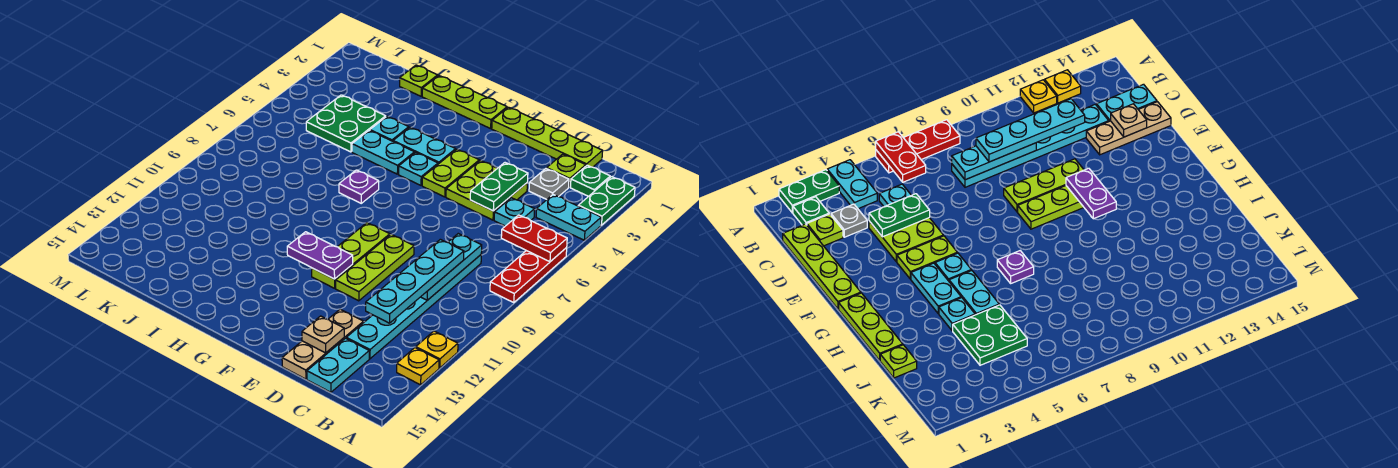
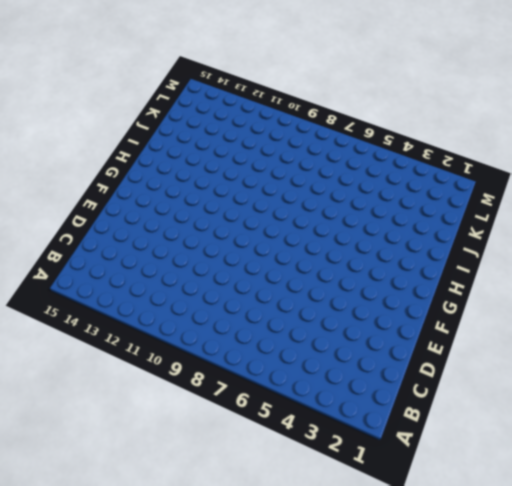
none -> green 1x2 plate [578,177,635,225]
none -> cyan 1x2 plate [536,195,601,240]
none -> red 1x3 plate [490,248,567,303]
none -> yellow 1x1 plate [416,331,458,368]

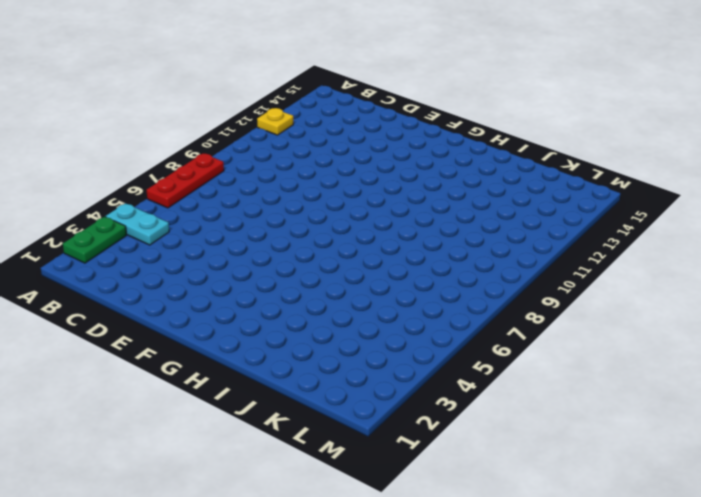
none -> yellow 1x1 plate [397,348,439,385]
none -> green 1x1 plate [570,165,610,196]
none -> lime 1x4 plate [492,107,603,167]
none -> lime 1x1 plate [546,154,586,187]

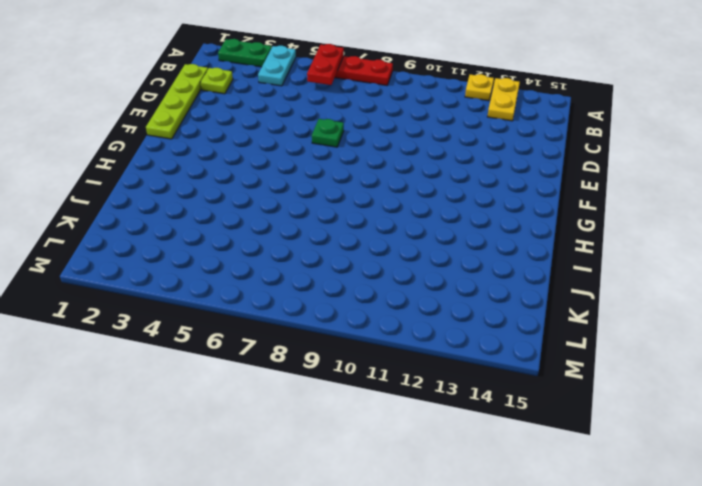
yellow 1x2 plate [487,78,520,121] -> yellow 1x1 plate [397,348,439,385]
green 1x1 plate [312,119,344,147] -> green 1x1 plate moved to [570,165,610,196]
none -> grey 1x1 plate [529,169,569,199]
none -> cyan 1x1 plate [494,198,535,226]
none -> cyan 1x6 plate [346,255,481,359]
none -> cyan 1x2 plate [307,338,369,392]

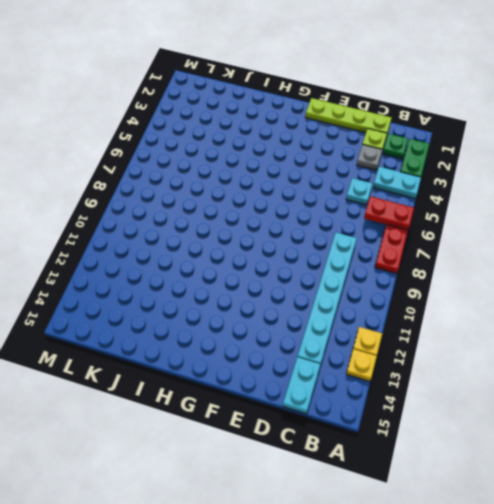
none -> lime 2x2 plate [446,160,527,220]
none -> tan 1x3 plate [282,309,364,379]
none -> lime 1x3 plate [336,235,414,301]
none -> lime 1x2 plate [422,149,479,197]

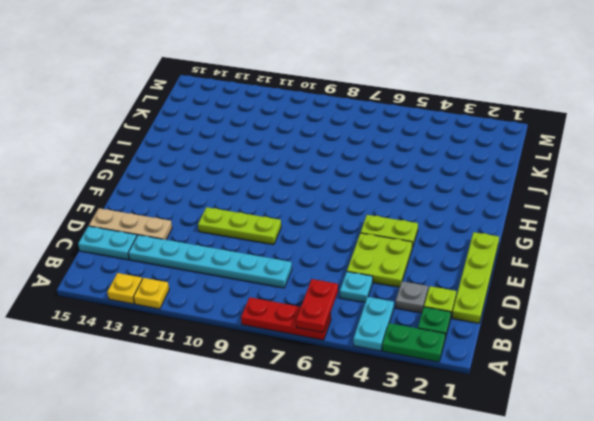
none -> lime 1x3 plate [311,223,390,288]
none -> lime 1x3 plate [422,76,507,129]
none -> cyan 1x2 plate [393,127,456,164]
none -> cyan 1x1 plate [399,152,438,185]

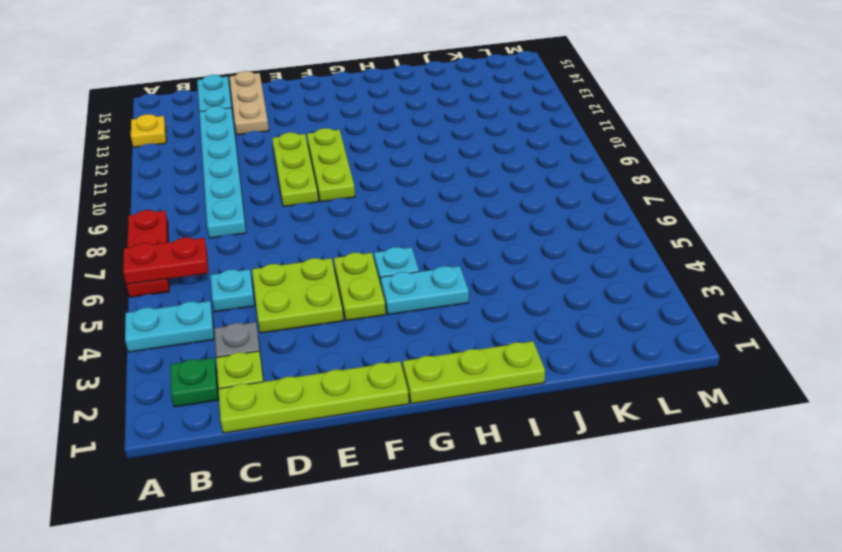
none -> green 1x2 plate [578,177,635,225]
none -> yellow 1x1 plate [416,331,458,368]
none -> cyan 1x2 plate [352,130,415,174]
none -> purple 1x1 plate [339,170,379,203]

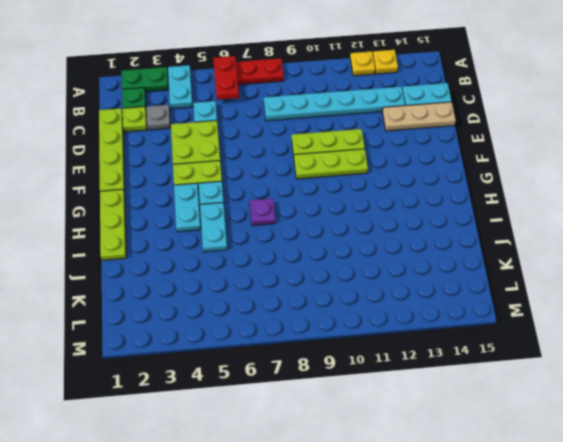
none -> cyan 1x1 plate [370,117,409,141]
none -> lime 1x1 plate [400,65,438,96]
none -> green 2x2 plate [306,95,386,152]
none -> cyan 1x3 plate [421,234,482,300]

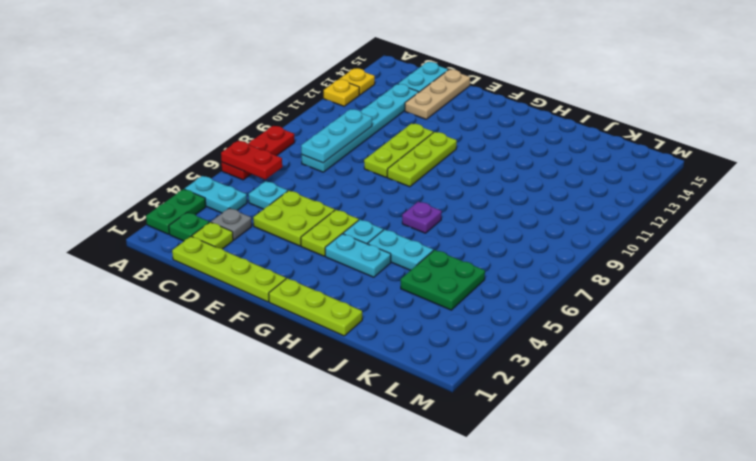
none -> cyan 1x1 plate [370,117,409,141]
none -> lime 1x1 plate [400,65,438,96]
none -> green 1x2 plate [470,163,528,211]
none -> tan 1x1 plate [302,316,344,353]

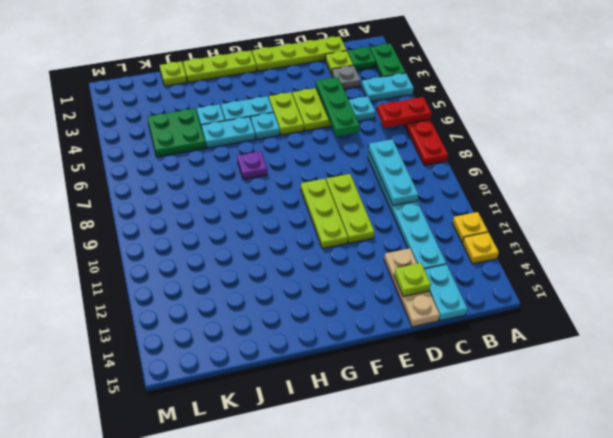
green 1x3 plate [316,77,360,136] -> green 1x2 plate [470,163,528,211]
lime 1x1 plate [394,263,431,297] -> tan 1x1 plate [302,316,344,353]
none -> purple 1x2 plate [287,232,353,279]
none -> cyan 1x4 plate [366,239,464,323]

